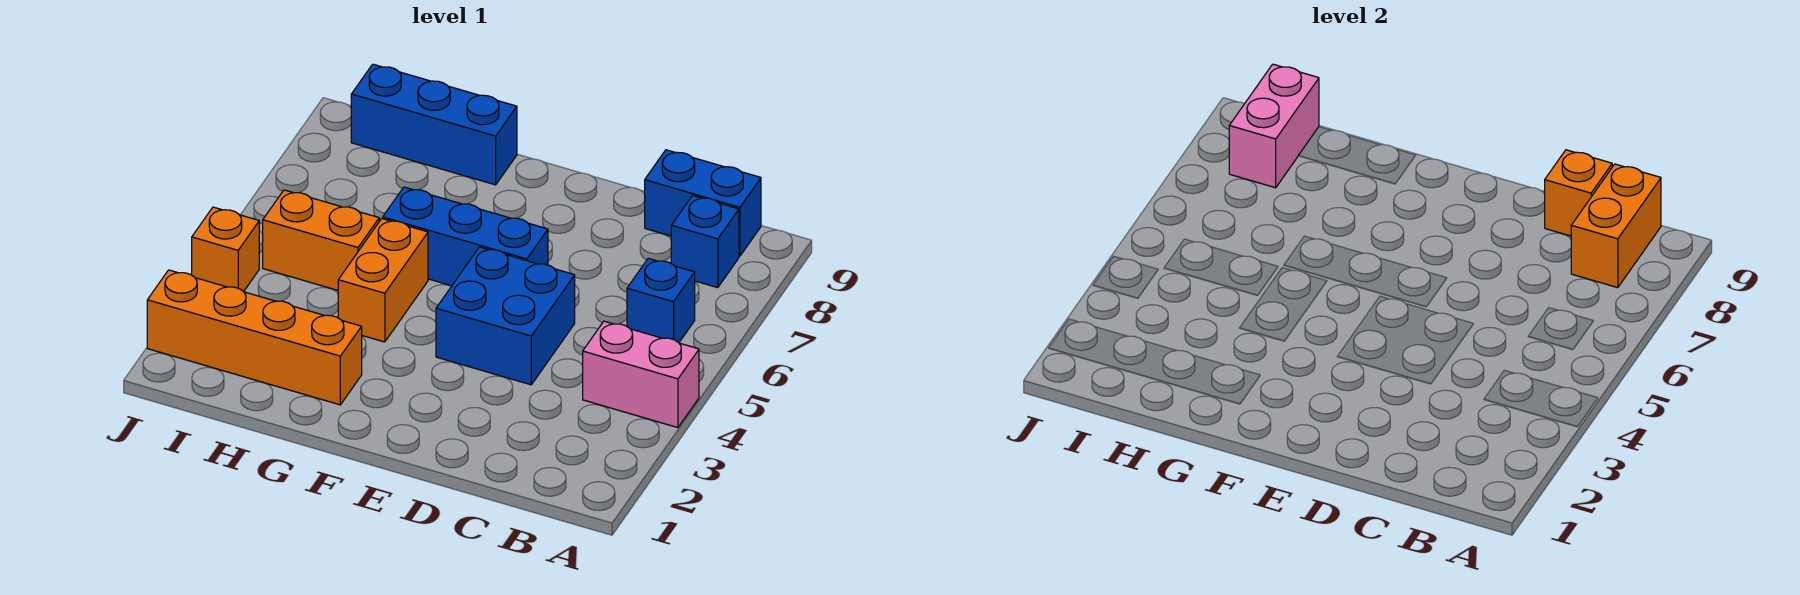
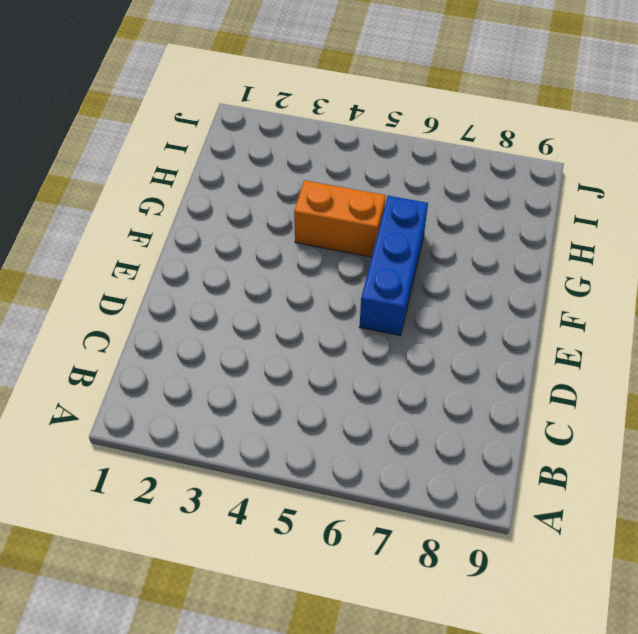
none -> pink 1x2 brick [583,321,699,428]
none -> blue 1x1 brick [627,258,695,343]
none -> blue 1x1 brick [671,196,739,288]

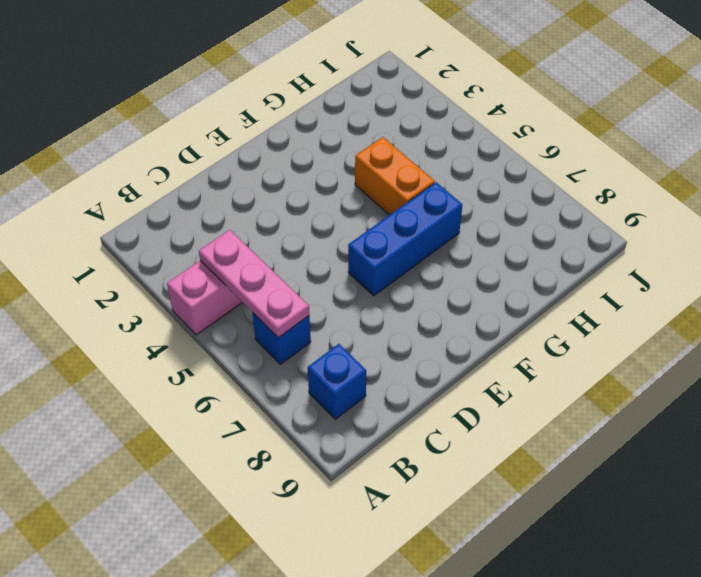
pink 1x3 plate [199,230,309,337] -> none
none -> blue 1x2 brick [645,150,761,256]
none -> blue 2x2 brick [436,247,575,385]
none -> orange 1x4 brick [147,270,362,405]

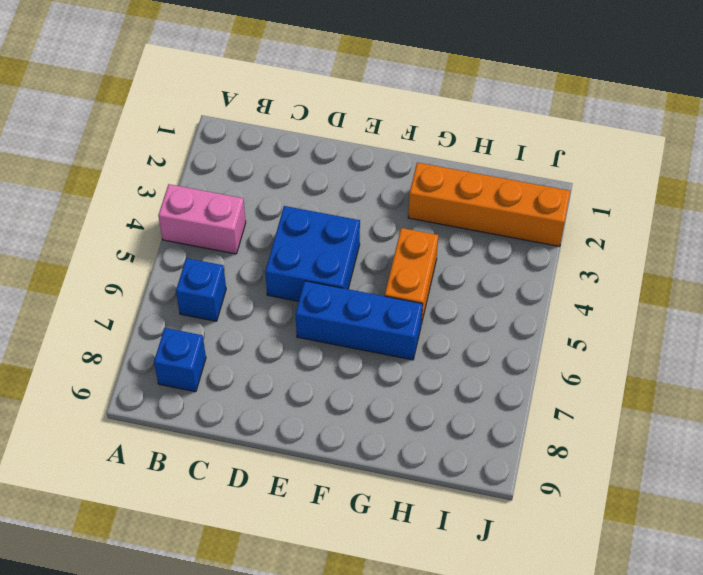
none -> blue 1x2 brick [645,150,761,256]
none -> blue 1x3 brick [351,64,517,185]
none -> orange 1x2 brick [263,190,379,290]

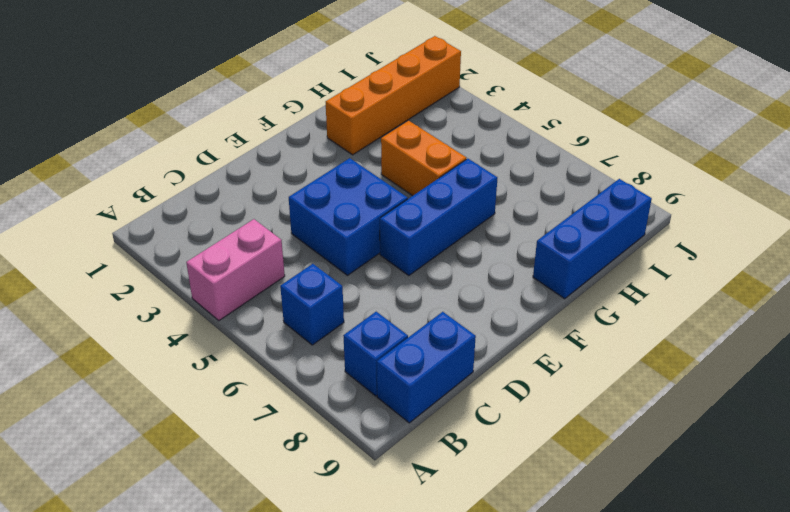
none -> orange 1x2 brick [263,190,379,290]
none -> orange 1x1 brick [192,207,259,292]
none -> orange 1x2 brick [1571,164,1661,288]

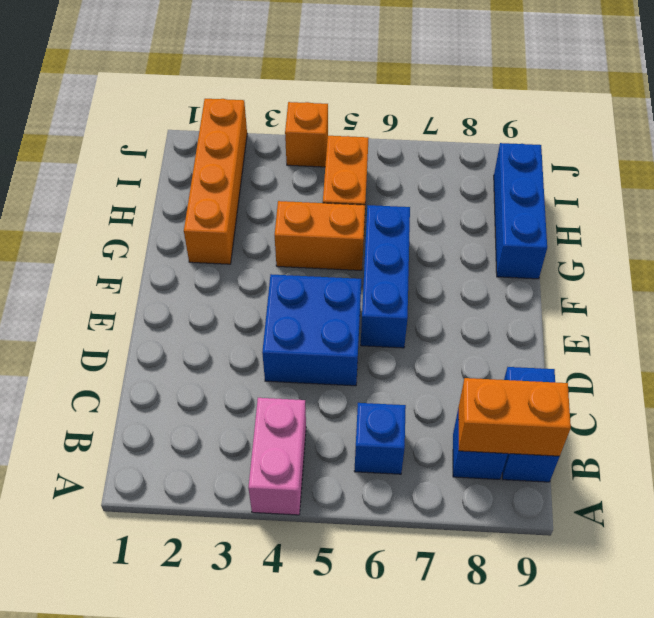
none -> orange 1x1 brick [1545,150,1612,236]
none -> pink 1x2 brick [1229,64,1319,188]

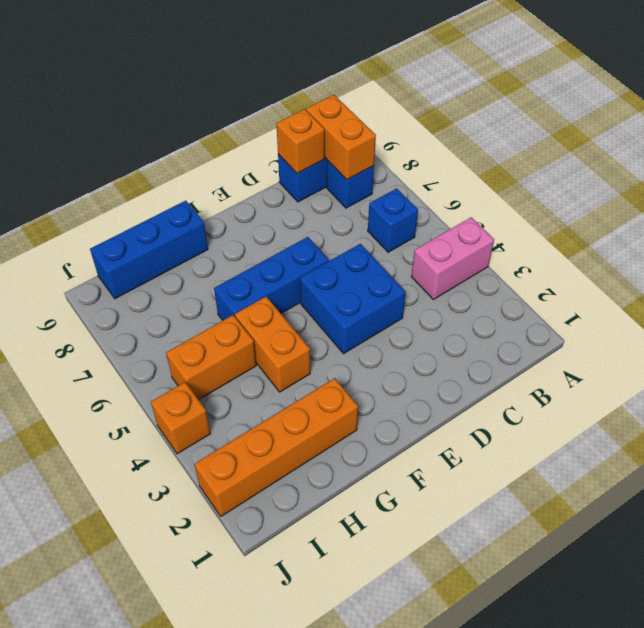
none -> pink 1x2 brick [1229,64,1319,188]

